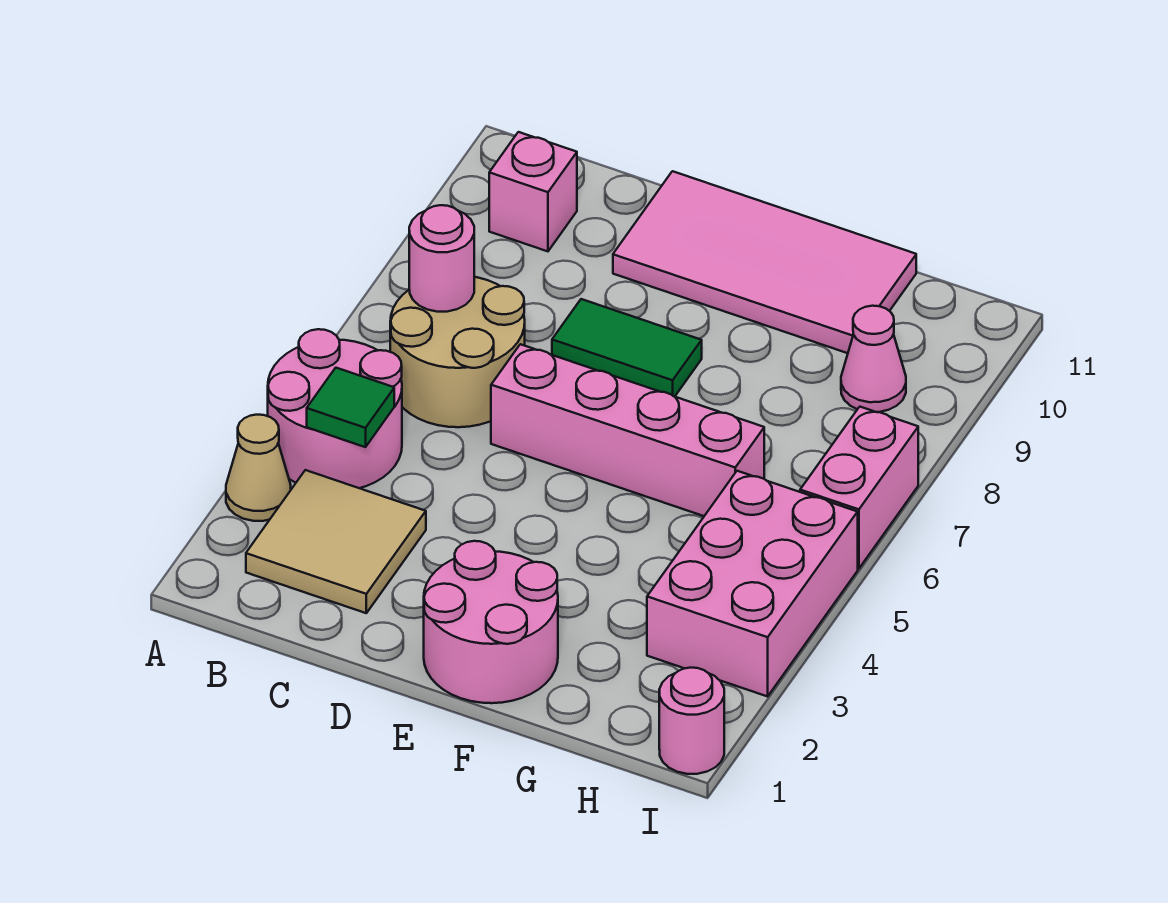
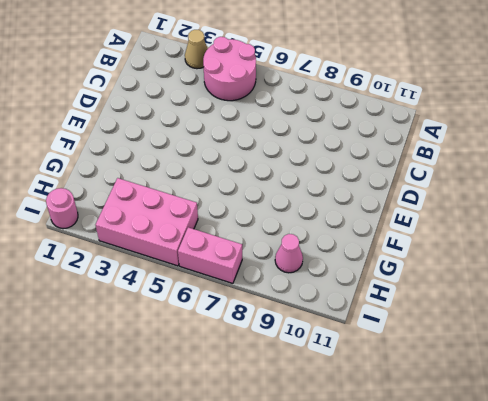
none -> tan 2x2 tile [246,470,426,613]
none -> tan 2x2 round brick [390,277,525,427]
none -> pink 1x1 brick [489,132,577,251]

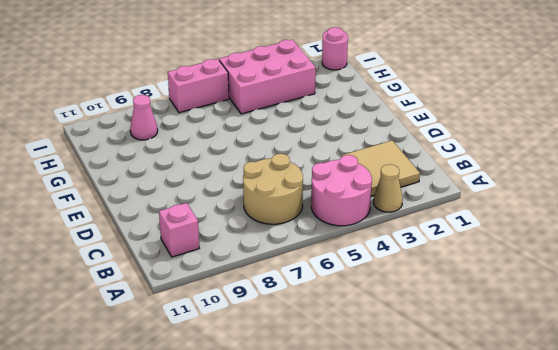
none -> pink 1x4 brick [491,344,764,516]
none -> green 1x2 tile [552,299,702,397]
none -> pink 2x4 tile [613,171,916,353]

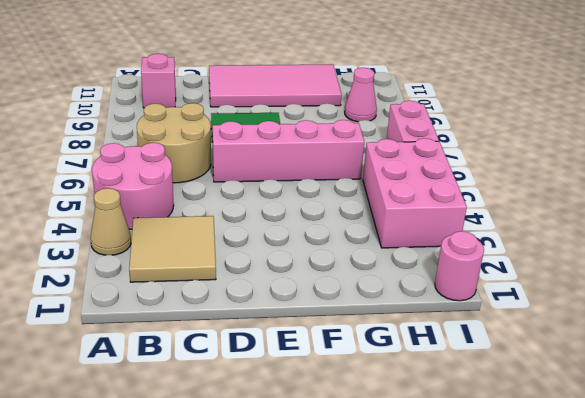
none -> pink 2x2 round brick [424,541,558,703]
none -> green 1x1 tile [307,368,394,447]
none -> pink 1x1 round brick [409,205,474,312]

